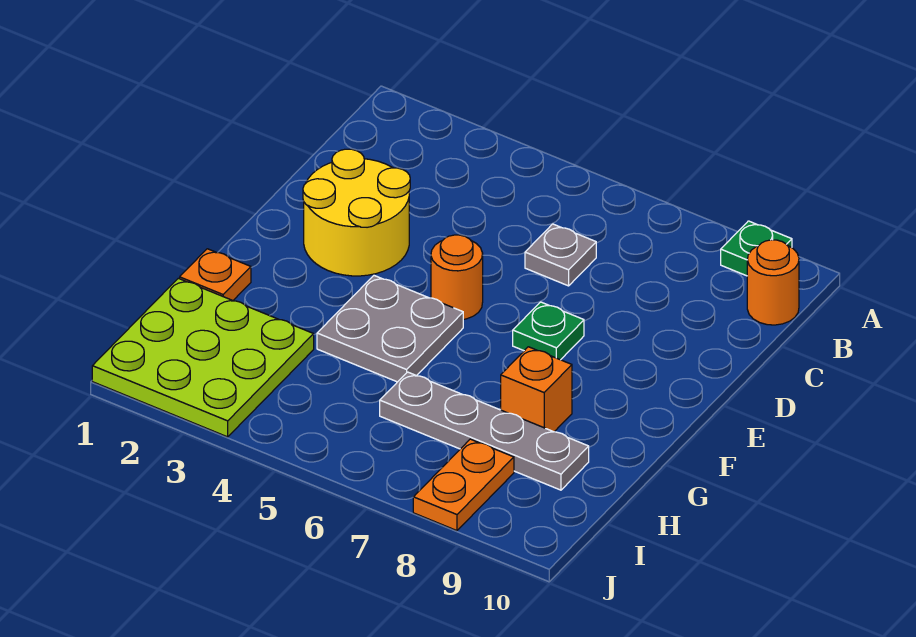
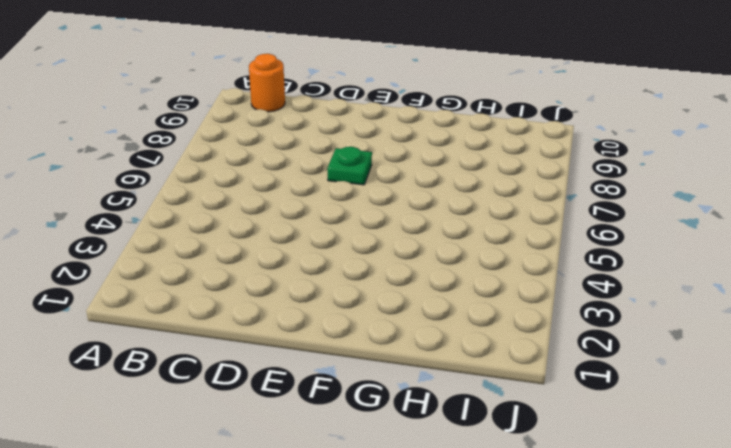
none -> green 1x1 plate [721,221,792,276]
none -> grey 1x1 plate [525,224,596,286]
none -> yellow 2x2 round brick [303,149,410,276]

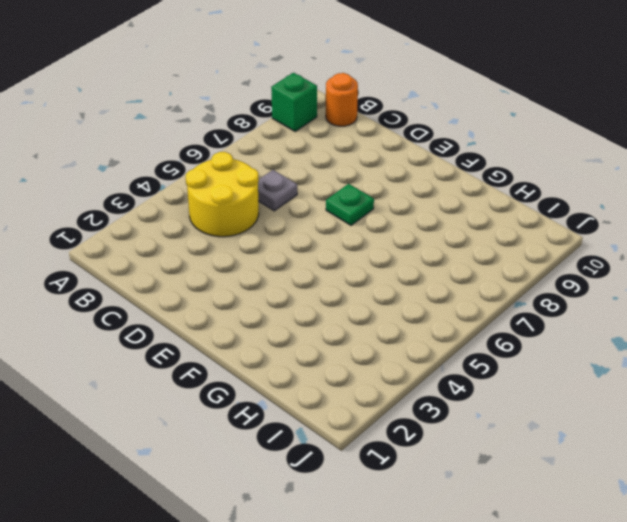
green 1x1 brick [271,73,317,131] -> green 1x1 plate [721,221,792,276]
yellow 2x2 round brick [186,152,259,237] -> yellow 2x2 round brick moved to [303,149,410,276]
none -> orange 1x1 round brick [431,235,483,319]
none -> grey 2x2 plate [317,276,463,382]
none -> orange 1x1 plate [180,249,251,300]

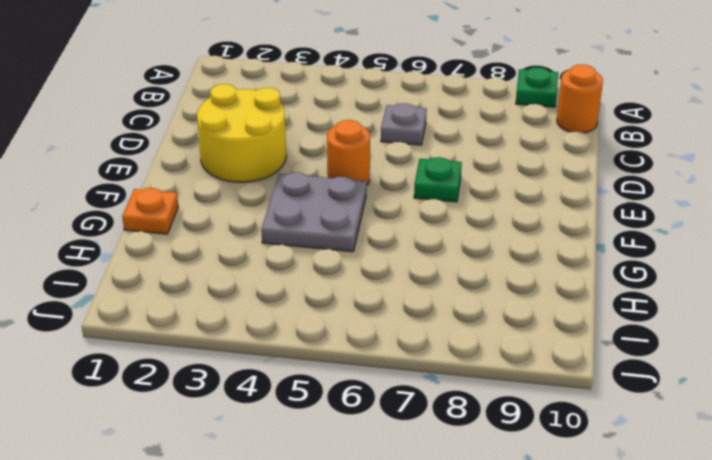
none -> orange 1x1 brick [501,347,572,432]
none -> lime 3x3 plate [92,278,314,437]
none -> grey 1x4 plate [380,372,589,490]

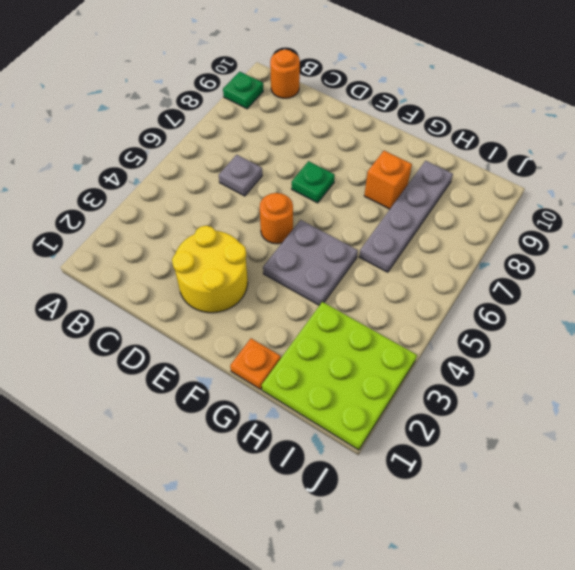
none -> orange 1x2 plate [413,439,514,531]

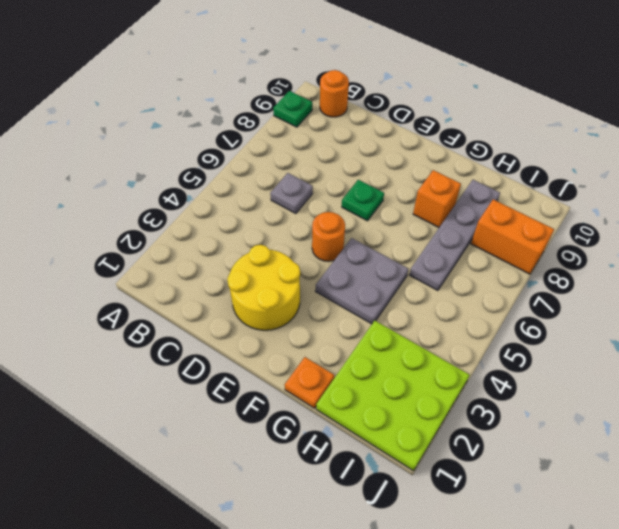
orange 1x2 brick [471,199,554,274] -> orange 1x2 plate [413,439,514,531]

